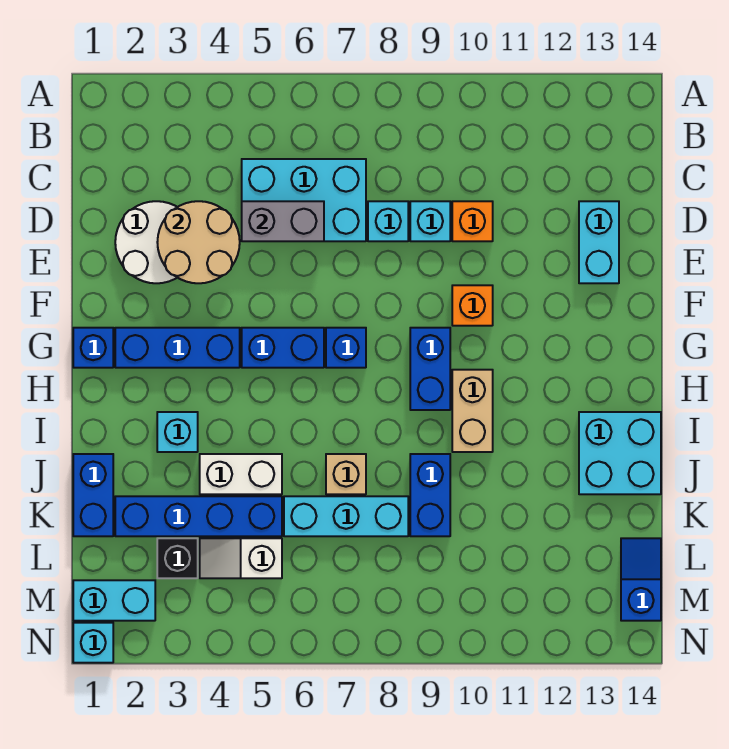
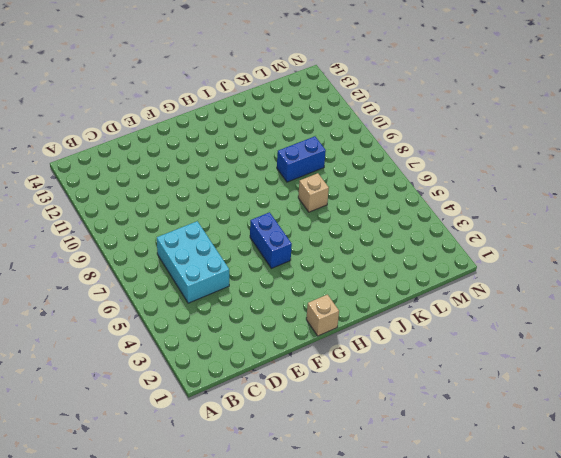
tan 1x1 brick [306,295,339,336] -> blue 1x1 brick [73,328,113,368]
none -> white 2x2 round brick [115,201,177,283]
none -> cyan 1x1 brick [368,201,408,241]
none -> cyan 1x1 brick [410,201,450,241]

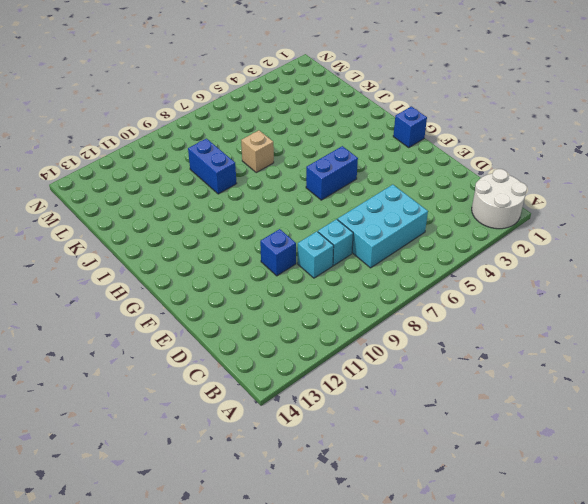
white 2x2 round brick [472,169,527,229] -> white 2x2 round brick moved to [115,201,177,283]
blue 1x1 brick [260,229,296,276] -> blue 1x1 brick moved to [326,328,366,368]
none -> orange 1x1 brick [452,201,493,241]
none -> cyan 1x2 brick [579,201,619,283]
none -> orange 1x1 brick [452,285,493,326]

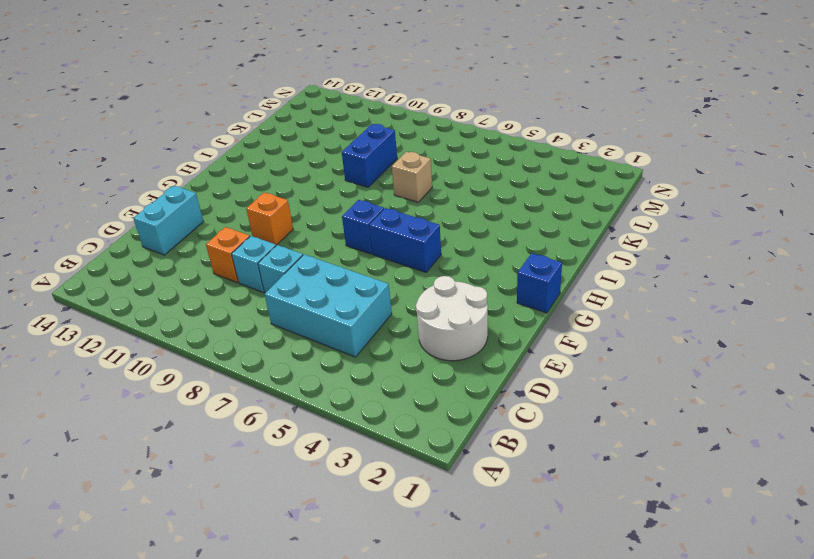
none -> blue 1x3 brick [115,328,240,368]
none -> blue 1x2 brick [410,328,450,410]
none -> tan 1x2 brick [452,370,493,452]

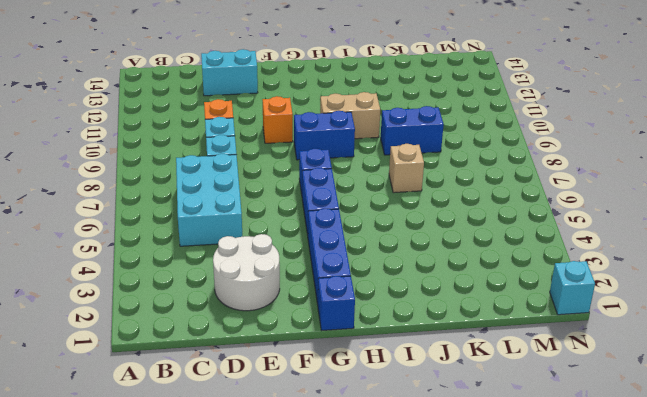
none -> cyan 1x1 brick [157,412,198,452]
none -> cyan 2x2 brick [579,412,661,494]
none -> blue 1x2 brick [73,454,113,536]

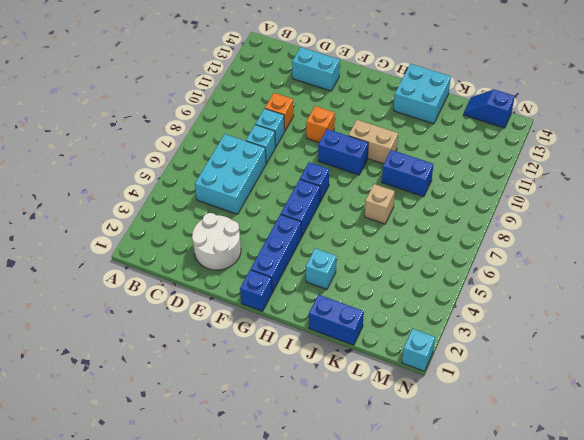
none -> white 1x2 brick [200,454,282,494]
none -> blue 1x4 brick [115,496,282,536]
none -> cyan 1x3 brick [284,496,408,536]

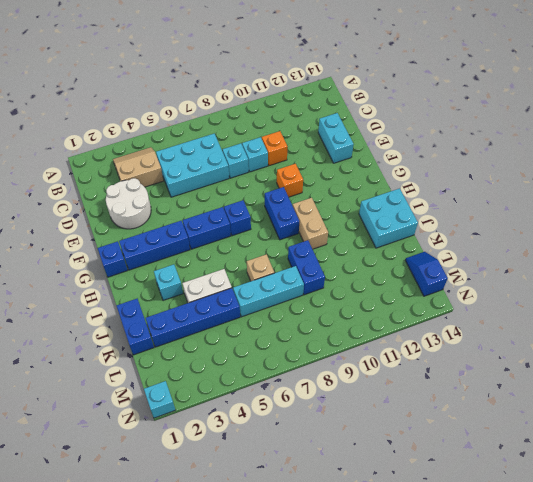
tan 2x2 slope [113,147,164,187] -> none
none -> black 1x1 brick [157,538,198,578]
none -> white 1x2 slope [200,538,282,578]
none -> cyan 1x2 brick [73,580,155,621]

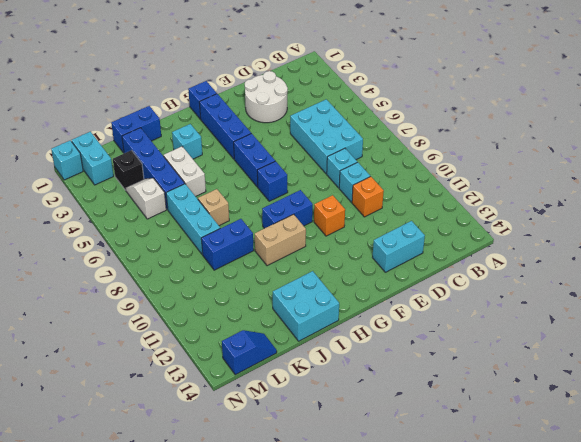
none -> tan 2x2 round brick [157,201,240,283]
none -> grey 1x2 brick [242,201,324,241]

